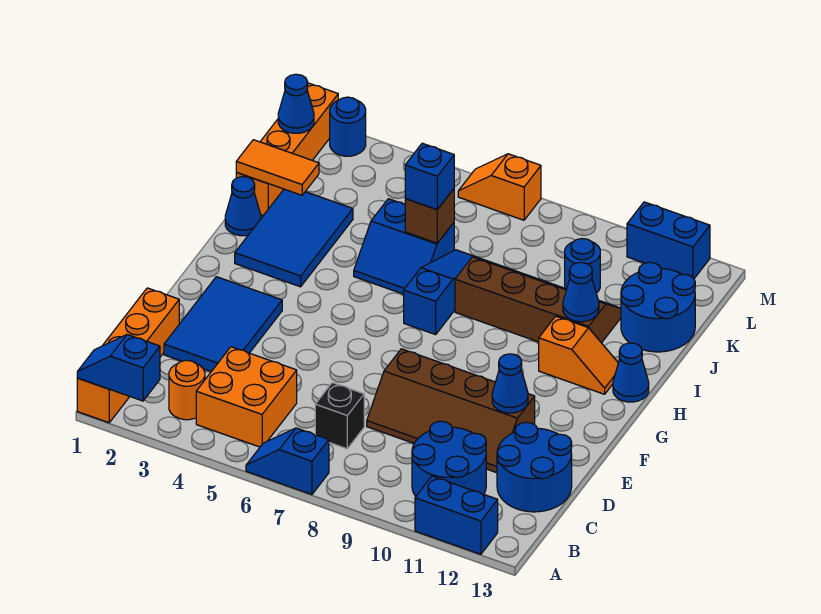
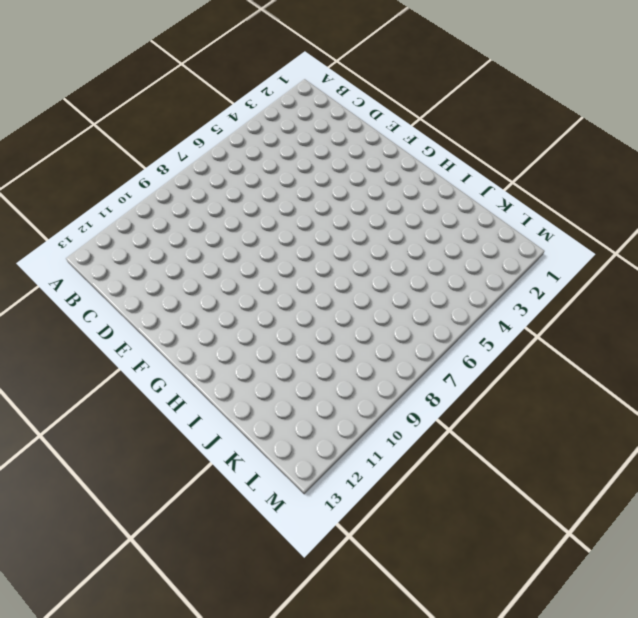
none -> orange 1x4 brick [77,288,179,423]
none -> blue 1x2 slope [246,428,329,494]
none -> blue 1x2 brick [415,476,498,554]
none -> orange 1x1 round brick [169,360,205,420]

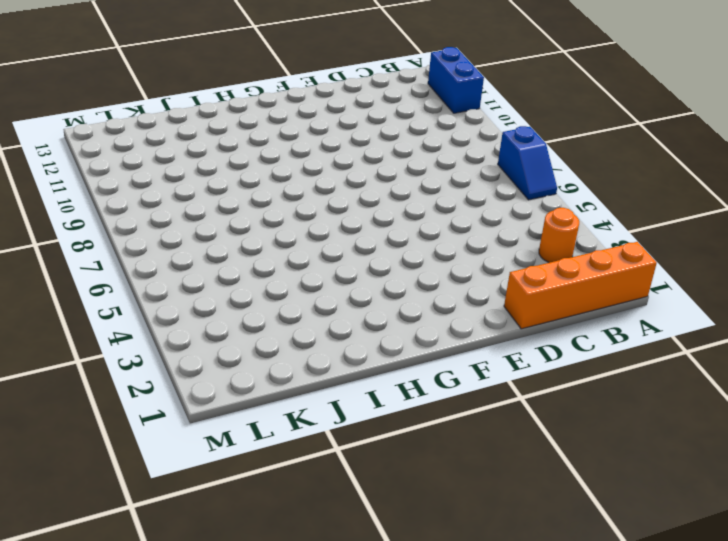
none -> orange 2x2 brick [196,347,297,447]
none -> blue 2x2 round brick [412,421,486,496]
none -> black 1x1 brick [315,383,364,449]
none -> blue 2x2 round brick [497,422,572,512]

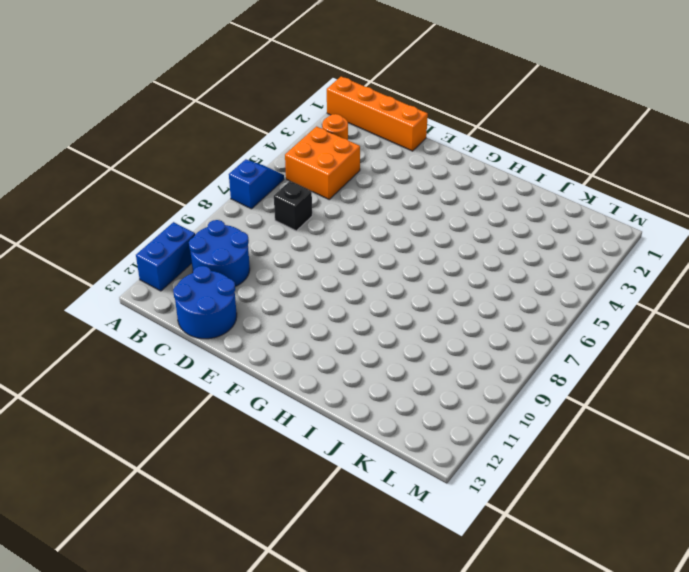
none -> blue 2x3 tile [164,277,282,372]
none -> brown 2x4 slope [367,349,535,473]
none -> blue 2x3 tile [235,189,353,287]
none -> blue 1x3 slope [404,250,483,335]

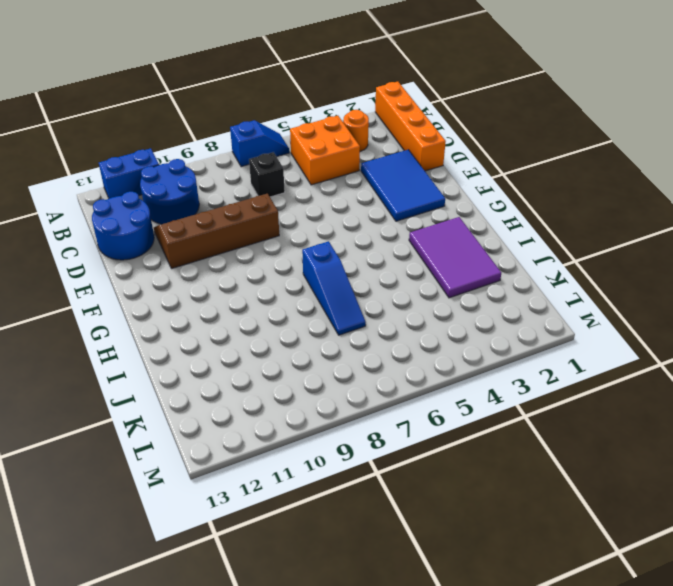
purple 2x3 tile [409,217,501,298] -> blue 2x3 tile [235,189,353,287]
none -> orange 1x2 slope [539,316,618,394]
none -> blue 1x1 cone [613,343,649,402]
none -> blue 1x1 cone [225,177,261,236]
none -> blue 2x2 slope [354,199,454,294]

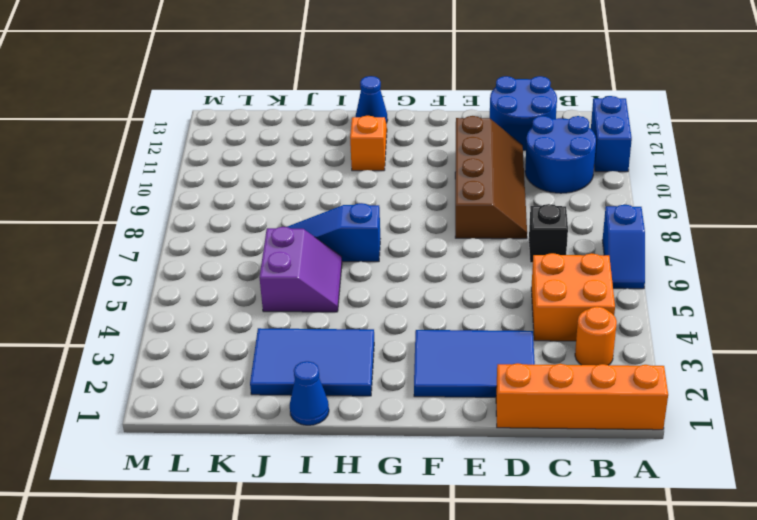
purple 2x2 slope [259,227,342,312] -> blue 2x2 slope [354,199,454,294]
none -> brown 2x4 slope [455,257,621,343]
none -> orange 1x4 brick [236,83,338,215]
none -> blue 2x2 round brick [621,262,695,352]
none -> blue 1x1 round brick [565,239,600,293]

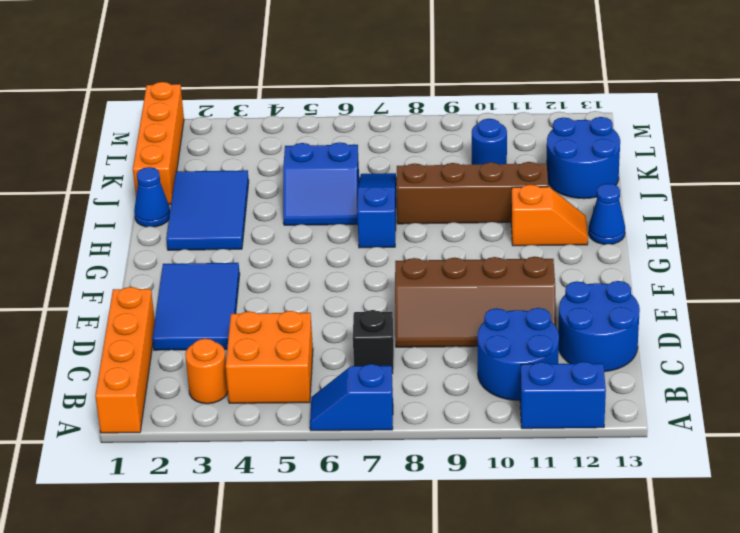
none -> blue 1x1 round brick [330,97,366,156]
none -> orange 1x2 slope [458,154,541,220]
none -> blue 1x2 brick [627,202,710,278]
none -> blue 1x2 slope [77,335,160,401]

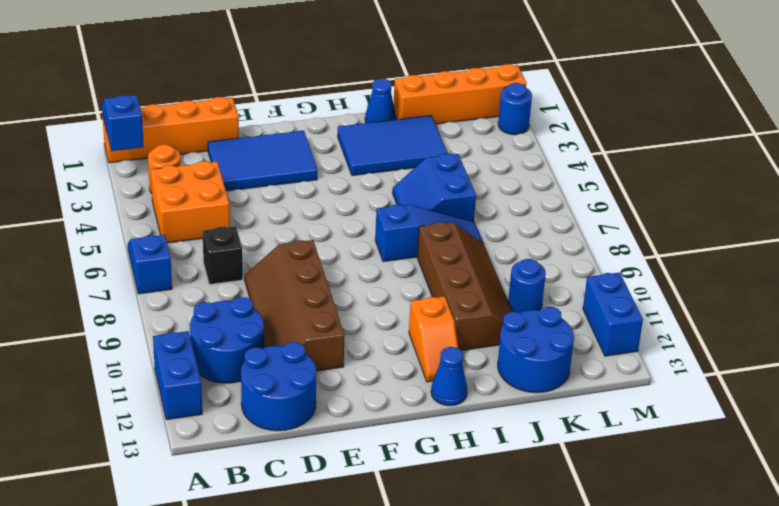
none -> orange 1x2 slope [458,154,541,220]
none -> blue 1x1 cone [492,354,528,413]
none -> blue 1x1 cone [563,262,599,322]
none -> orange 1x2 tile [236,140,319,195]

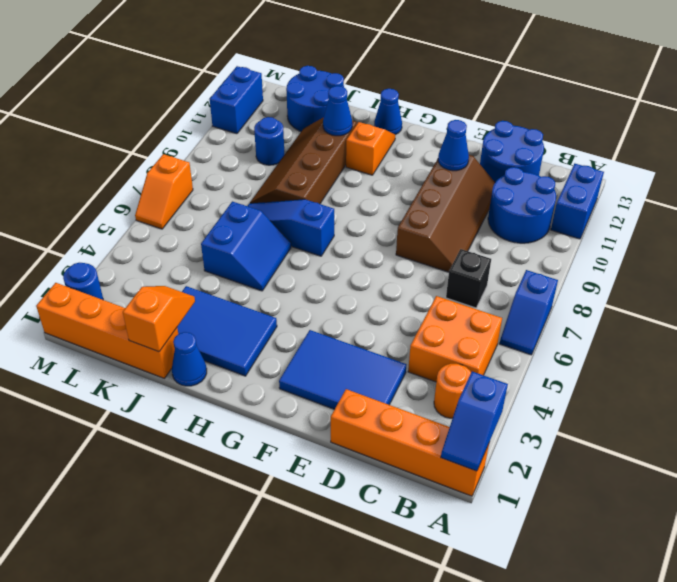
orange 1x2 slope [123,286,195,352] -> orange 1x2 tile [236,140,319,195]
none -> brown 1x1 brick [405,189,454,243]
none -> blue 1x1 cone [278,74,314,133]
none -> blue 1x1 brick [405,143,454,210]

